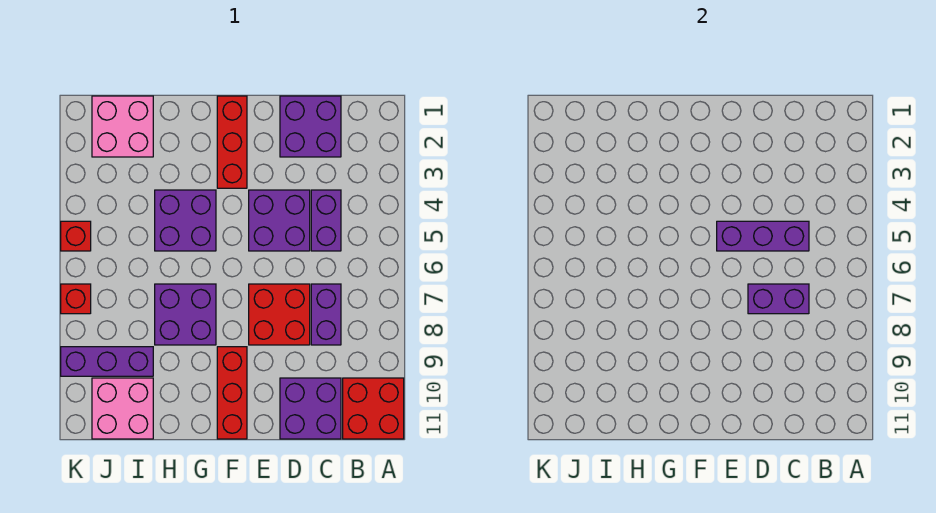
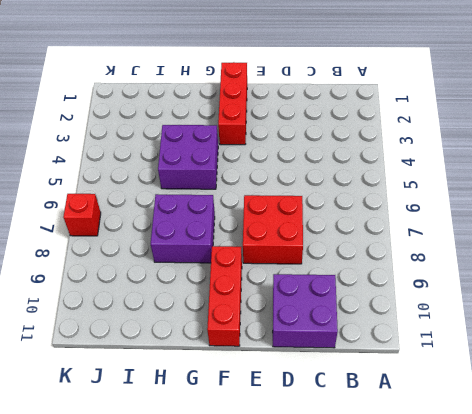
none -> red 2x2 brick [343,378,404,439]
none -> purple 2x2 brick [280,96,341,157]
none -> purple 1x2 brick [311,190,341,251]

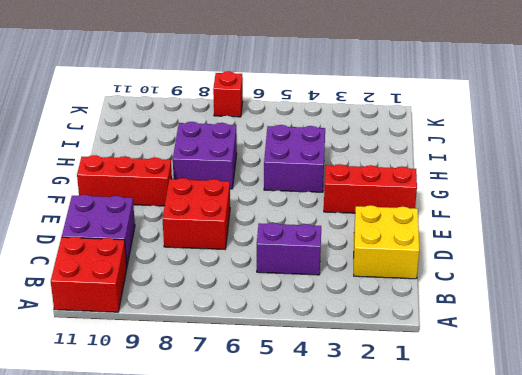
yellow 2x2 brick [354,205,419,279] -> purple 2x2 brick [280,96,341,157]
none -> purple 1x2 brick [311,284,341,345]
none -> purple 2x2 brick [249,190,310,251]
none -> pink 2x2 brick [92,96,153,157]

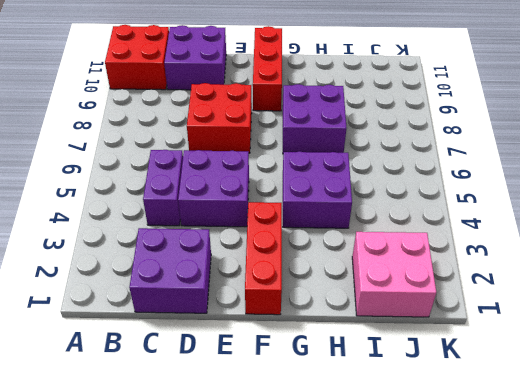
none -> purple 1x2 brick [311,284,341,345]
none -> purple 1x3 brick [61,347,153,376]
none -> pink 2x2 brick [92,378,153,439]

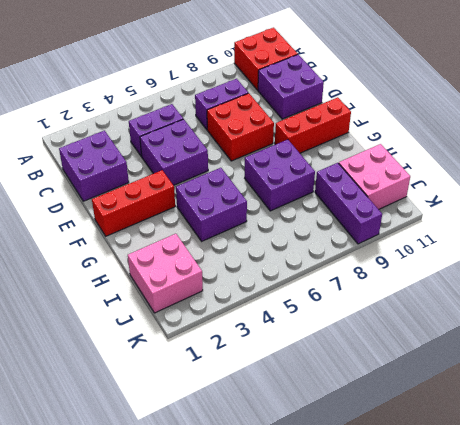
none -> red 1x1 brick [61,221,91,251]
none -> red 1x1 brick [61,284,91,314]
none -> purple 1x3 brick [717,221,809,251]

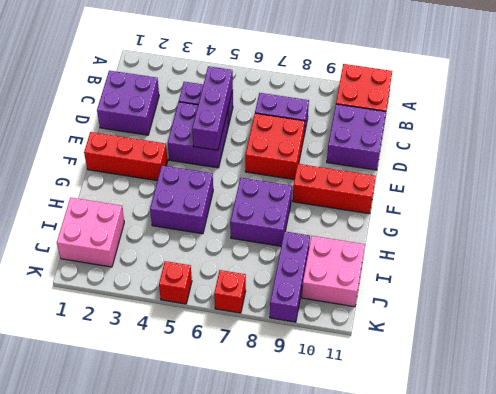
none -> purple 1x2 brick [748,284,809,314]

